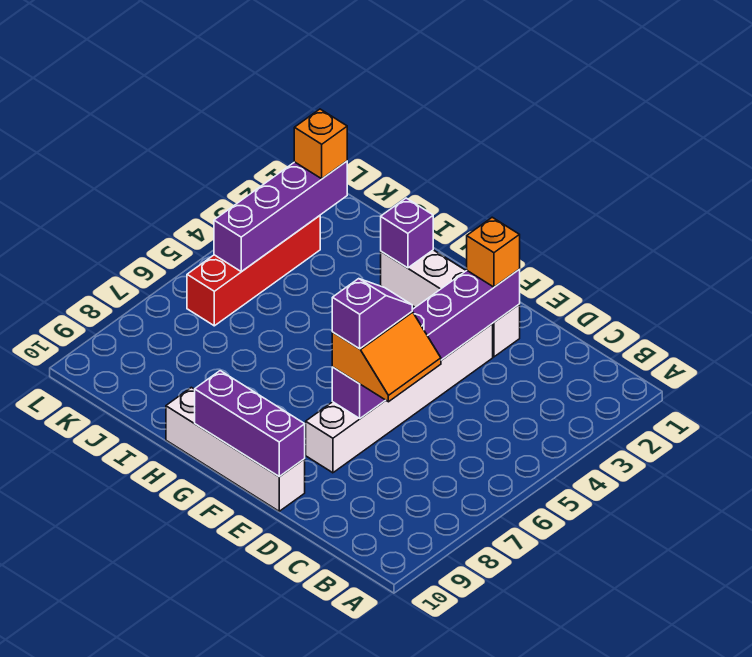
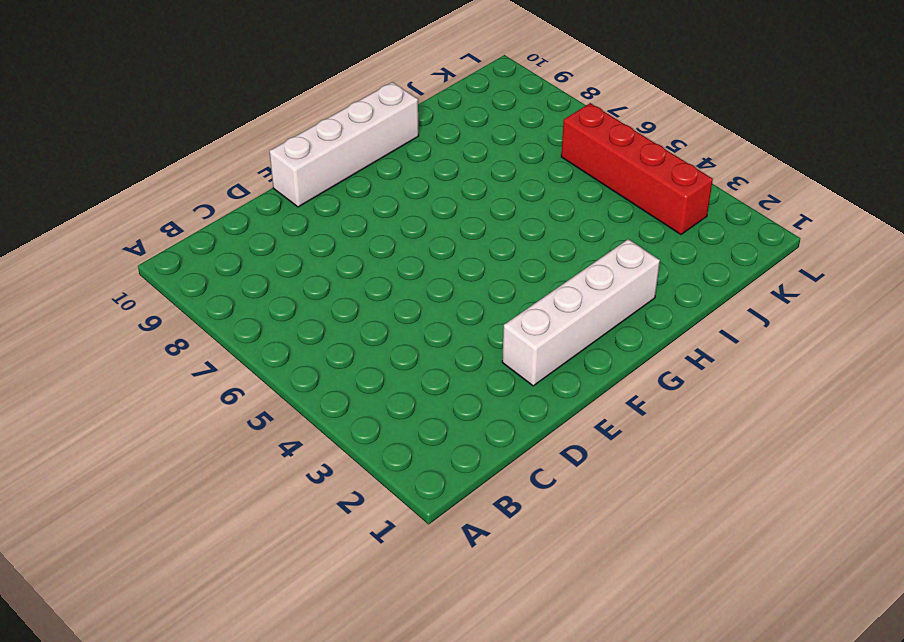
none -> white 1x6 brick [306,324,493,473]
none -> purple 1x6 brick [332,270,520,418]
none -> purple 1x3 brick [195,371,305,477]

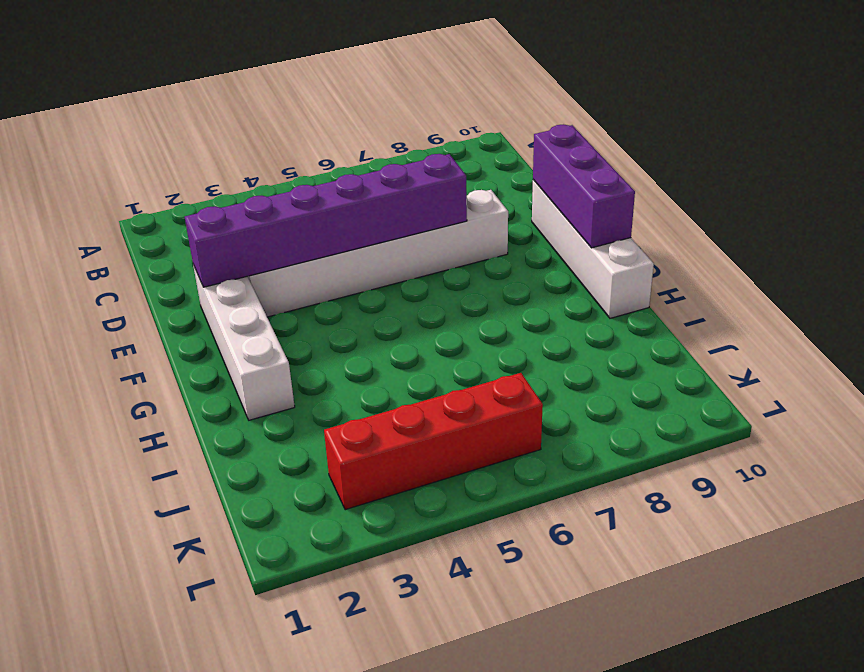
none -> purple 1x1 brick [381,198,433,268]
none -> purple 1x4 brick [214,161,347,272]
none -> orange 2x2 slope [332,312,441,402]

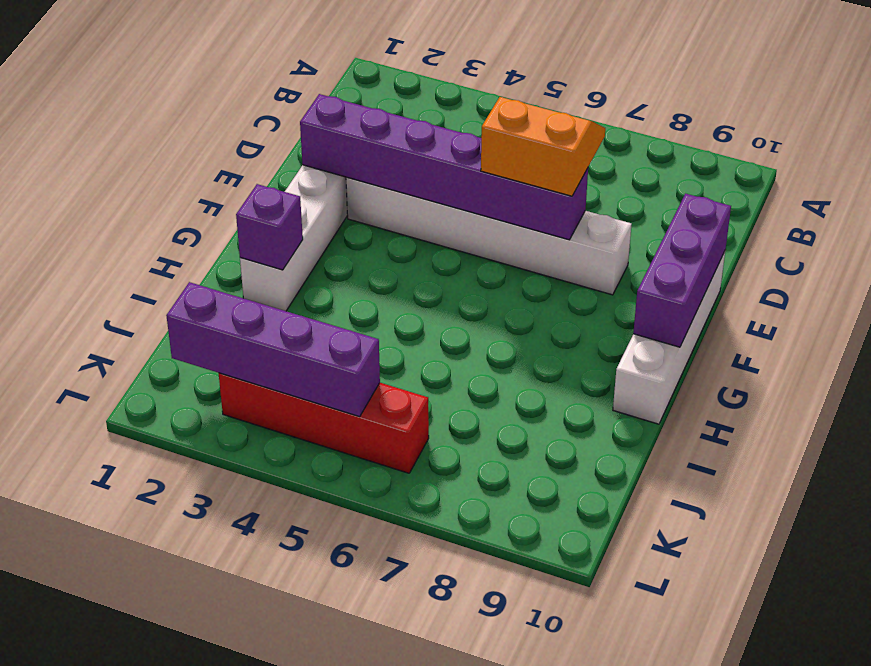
none -> orange 1x1 brick [467,217,520,287]
none -> orange 1x1 brick [294,109,347,179]
none -> purple 1x2 slope [332,279,412,349]

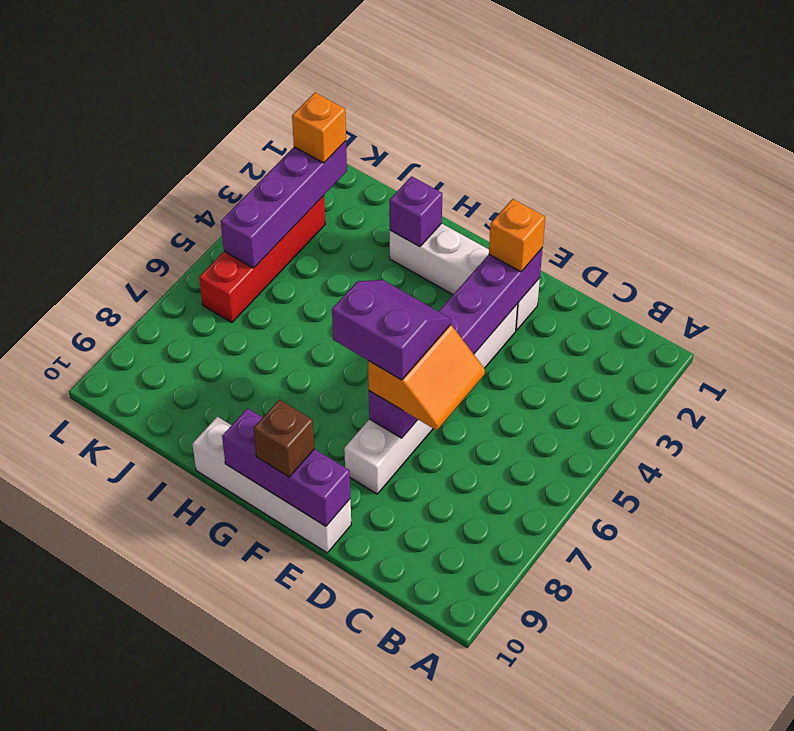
purple 2x2 slope [332,280,451,380] -> purple 1x2 slope [332,279,412,349]
brown 1x1 brick [254,400,314,477] -> none

